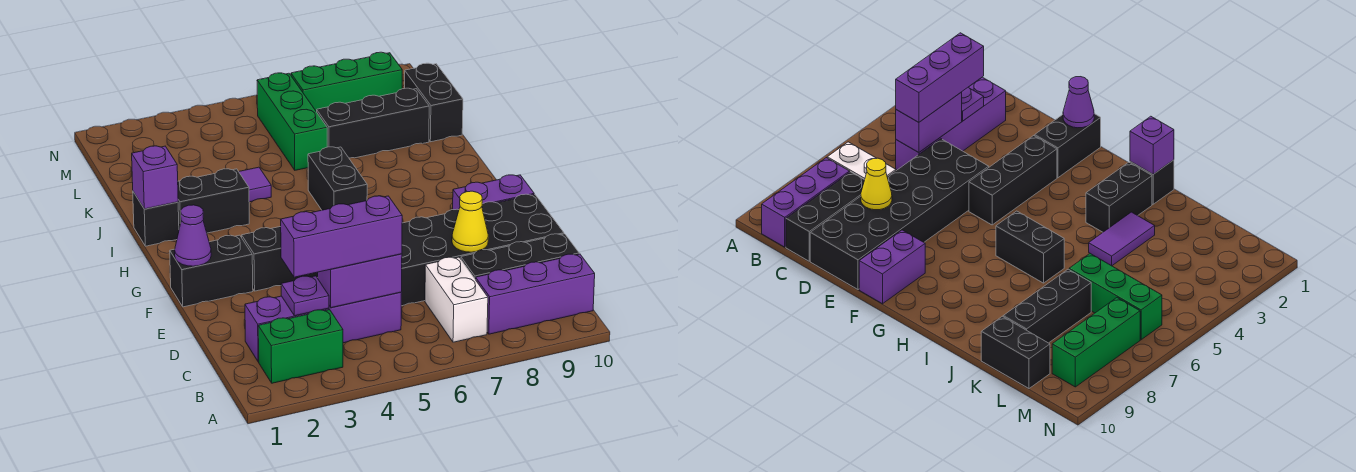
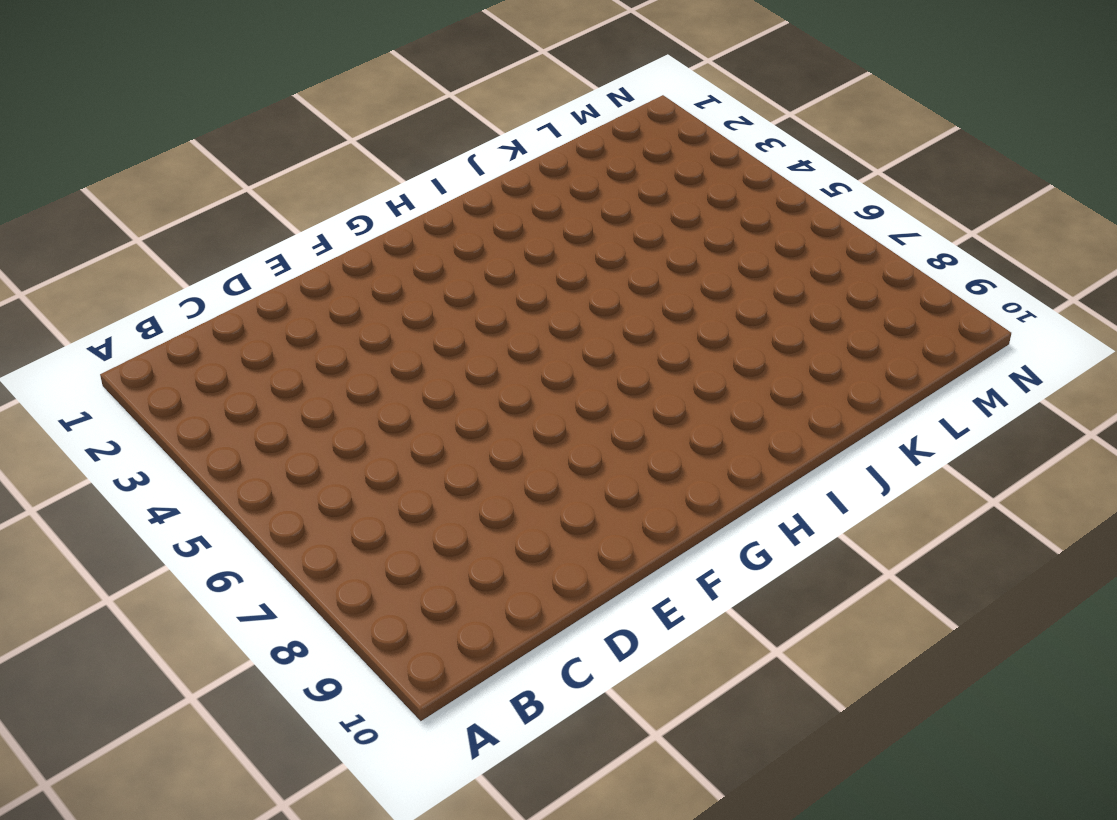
none -> green 1x2 brick [258,310,343,383]
none -> white 1x2 brick [425,257,488,342]
none -> purple 1x3 brick [476,254,595,334]

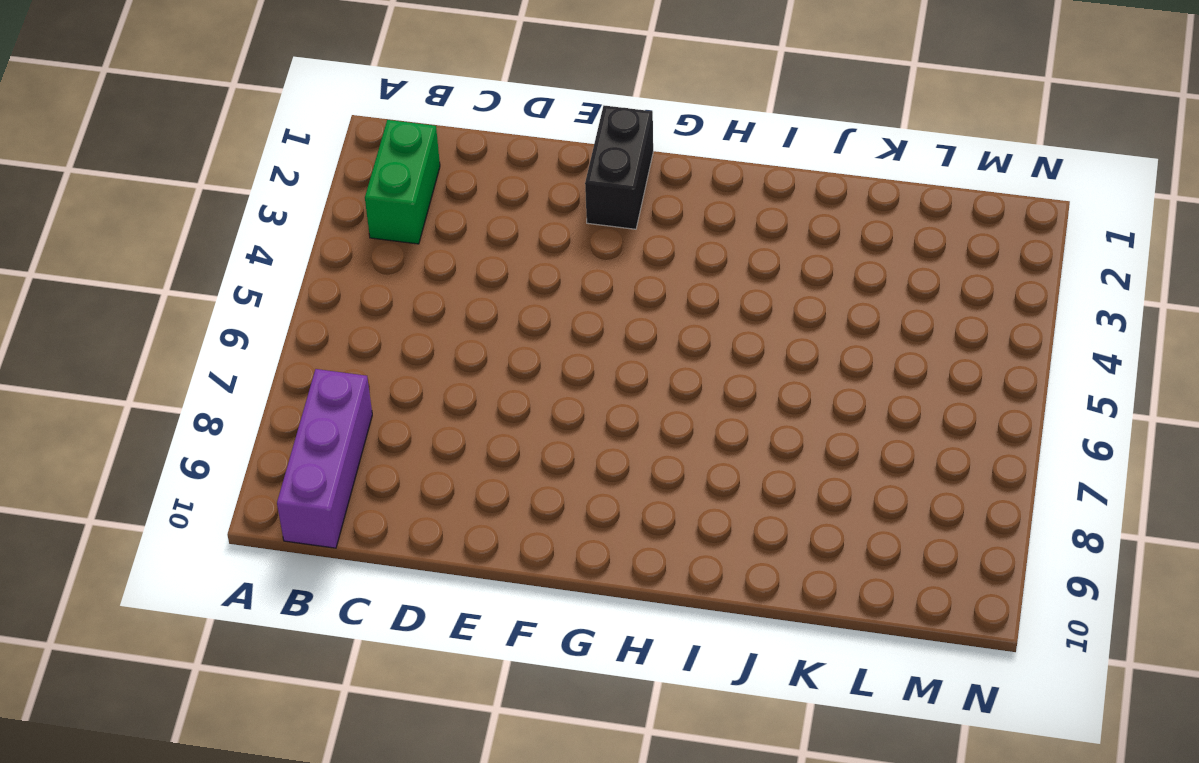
none -> white 1x2 brick [425,257,488,342]
none -> purple 1x4 brick [245,292,401,362]
none -> black 1x3 brick [461,234,579,280]

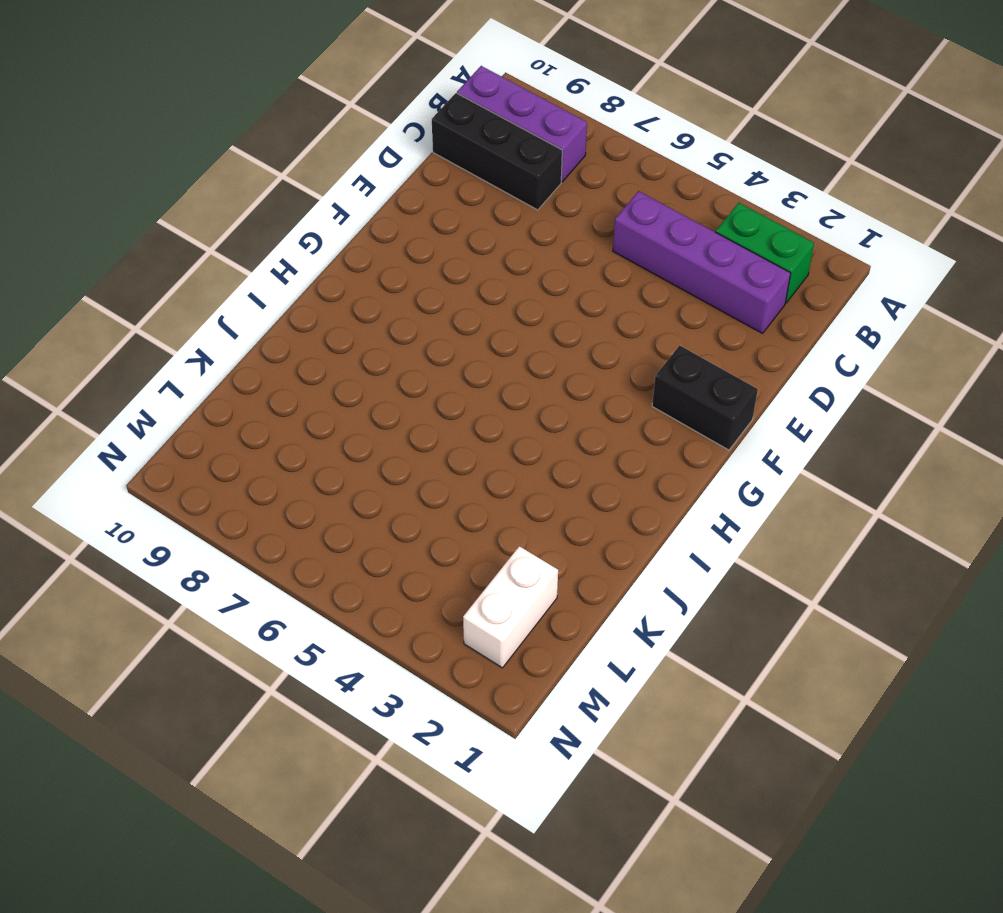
white 1x2 brick [463,546,558,668] -> white 1x2 brick moved to [425,257,488,342]
none -> black 2x6 brick [401,194,564,306]
none -> black 1x3 brick [242,227,318,291]
none -> purple 1x2 brick [453,175,534,210]

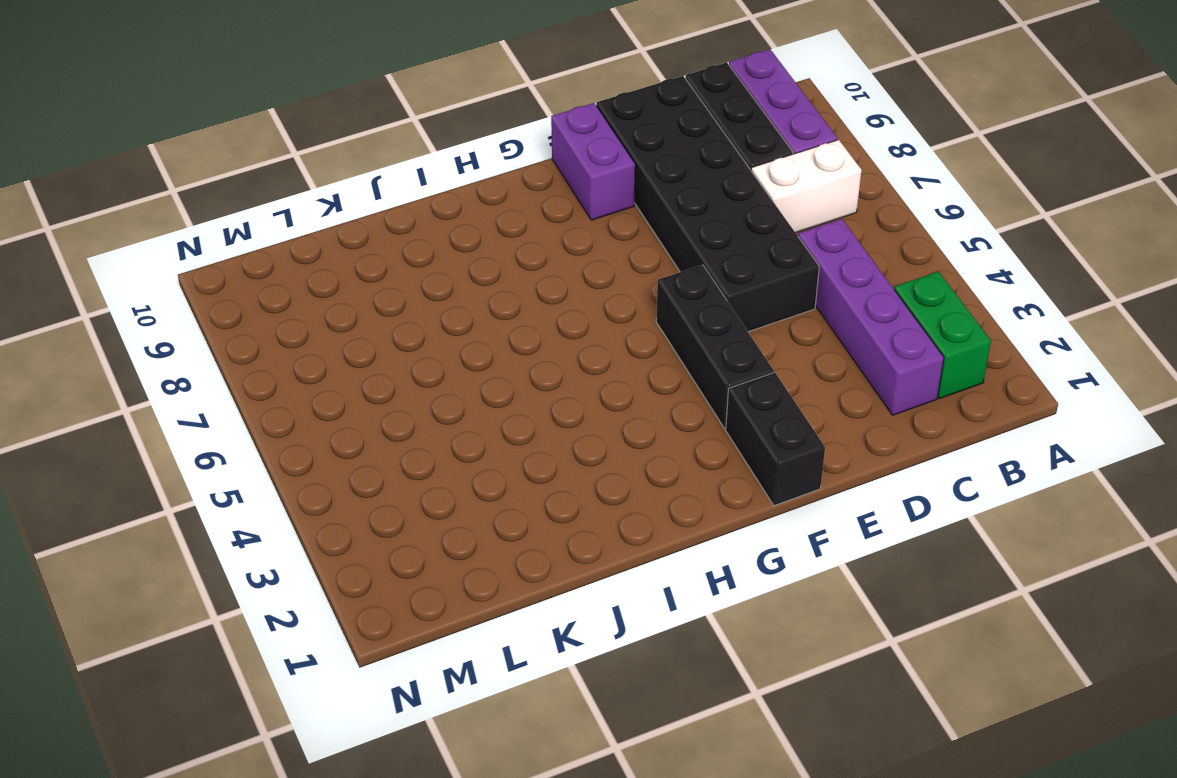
none -> black 1x2 brick [308,147,367,210]
none -> black 1x1 brick [133,192,179,246]
none -> black 1x2 brick [178,169,249,233]

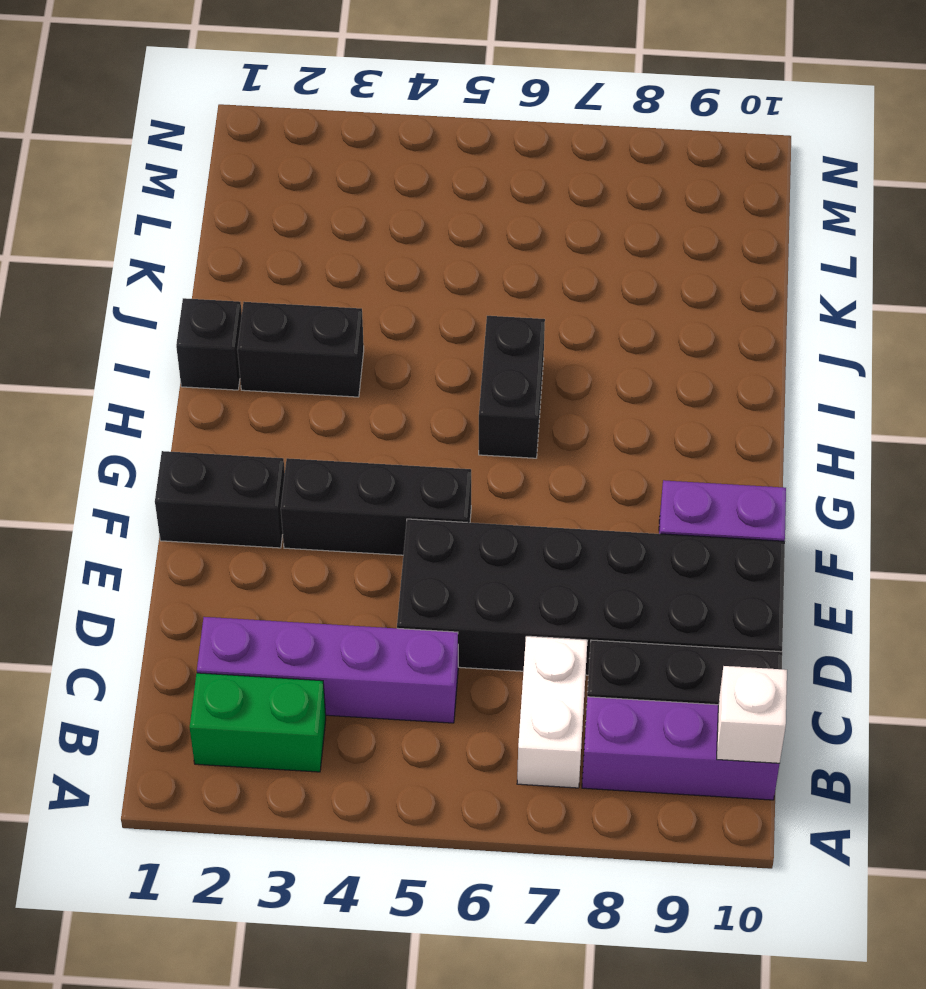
white 1x1 brick [717,666,787,763] -> none
none -> purple 1x2 tile [239,167,271,202]
none -> green 1x3 brick [257,73,327,170]
none -> black 1x3 brick [317,88,429,158]

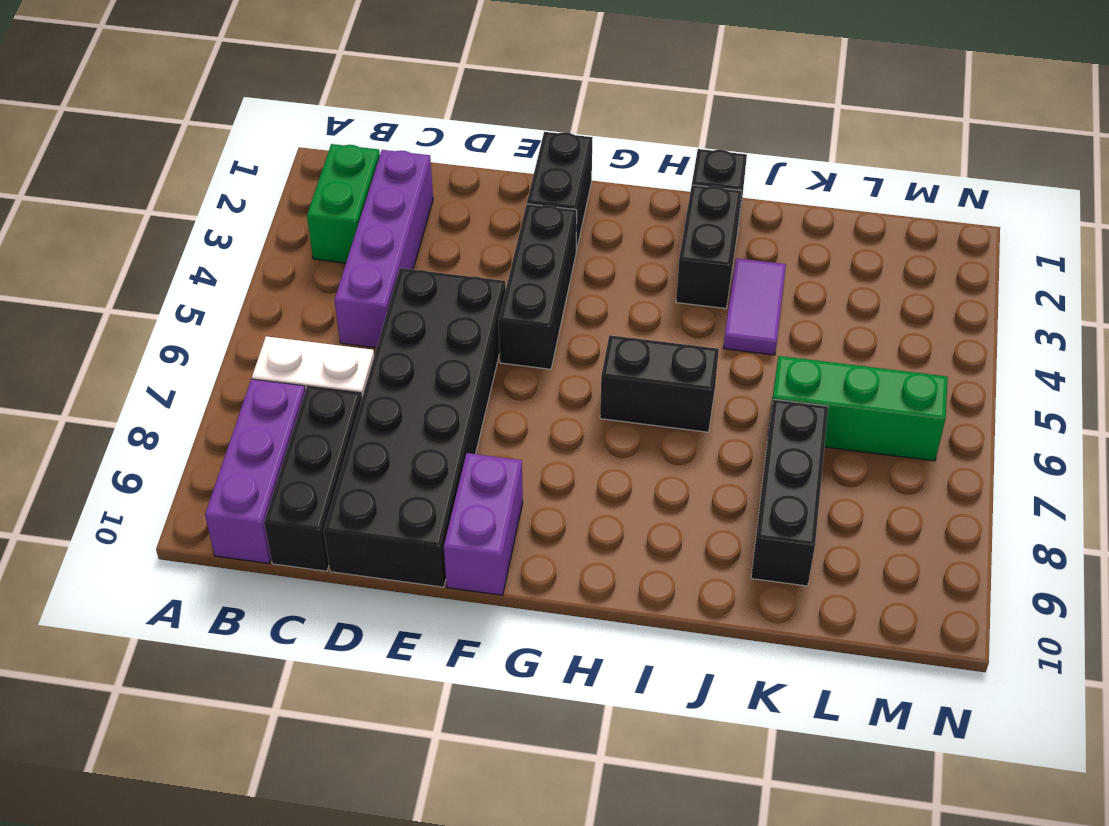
none -> black 1x2 brick [404,63,463,142]
none -> green 1x3 brick [291,52,403,112]
none -> purple 1x1 plate [281,276,329,316]

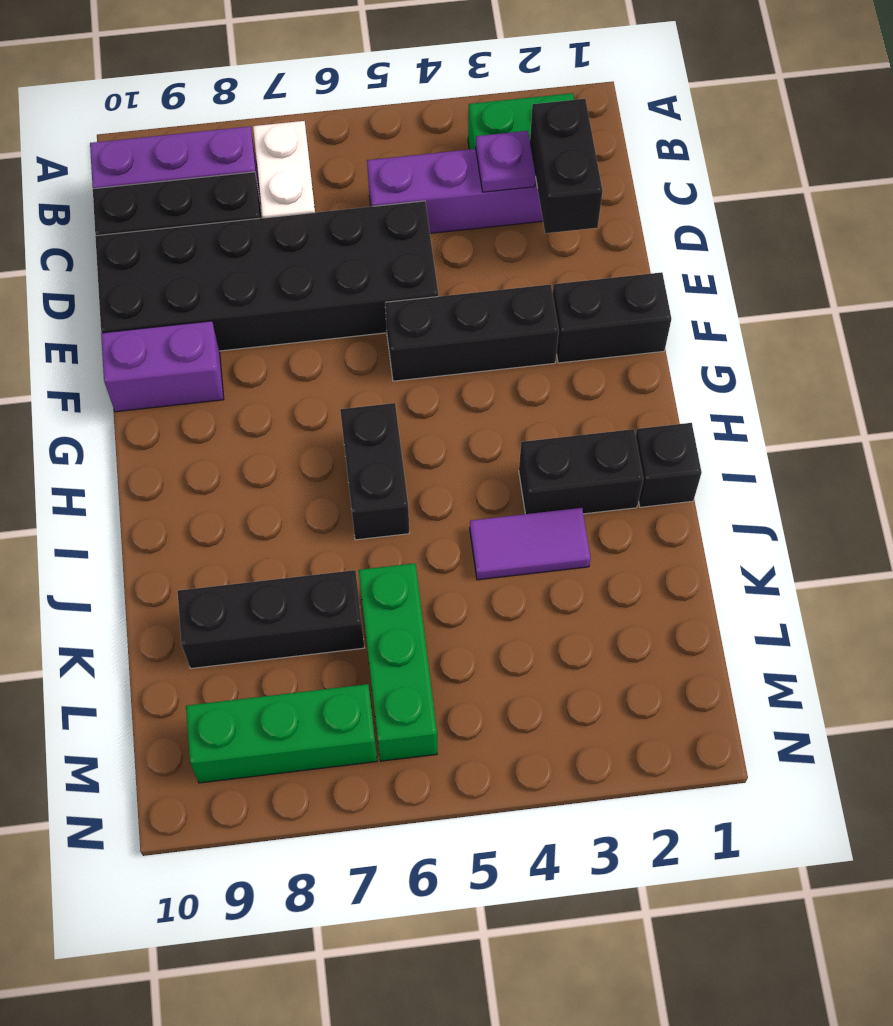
black 1x2 brick [530,99,603,233] -> black 1x2 brick moved to [404,63,463,142]
none -> purple 1x2 brick [317,254,402,308]
none -> yellow 1x1 cone [452,191,488,252]
none -> purple 1x1 cone [175,205,211,266]

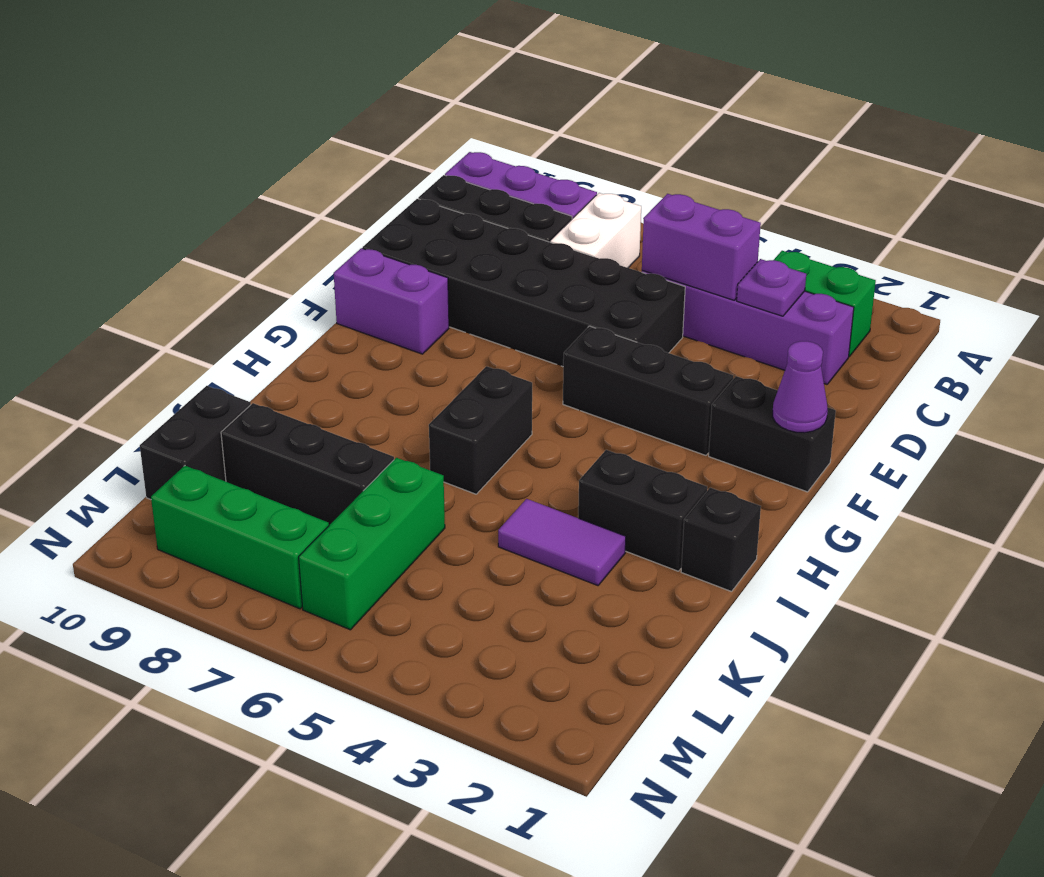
none -> yellow 1x1 cone [452,191,488,252]
none -> purple 1x1 brick [132,146,178,209]
none -> purple 1x3 brick [281,196,402,277]

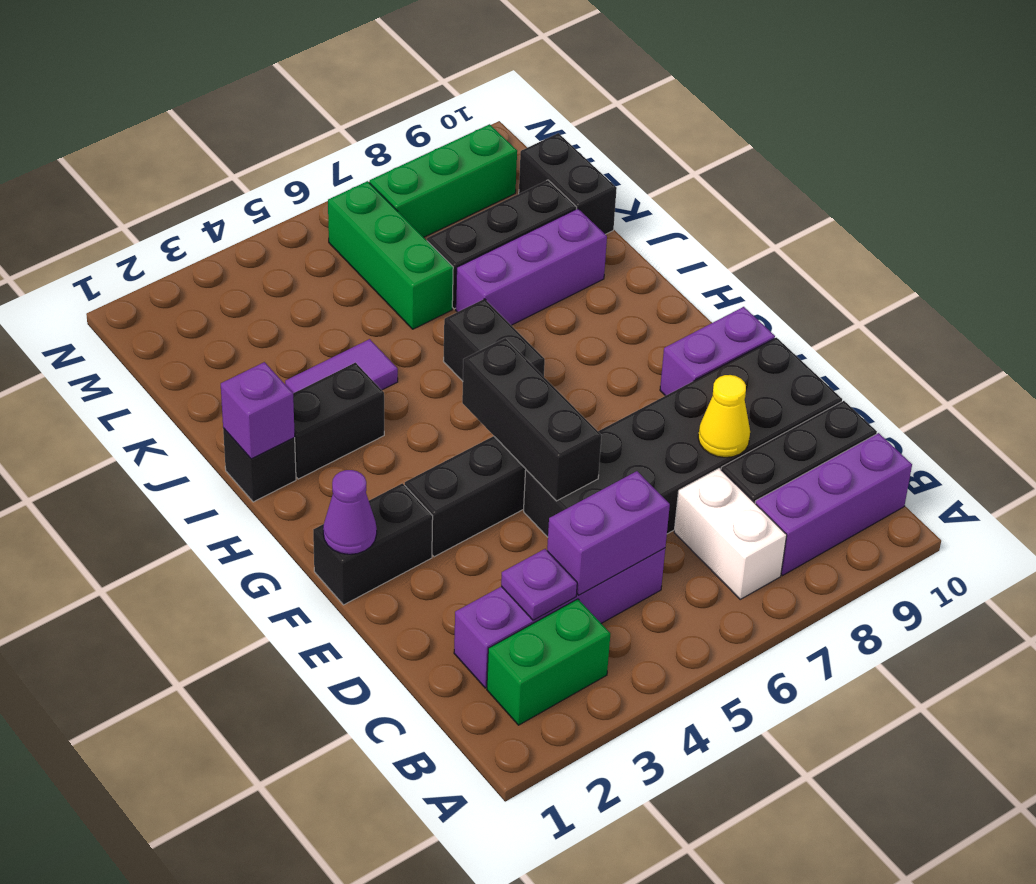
black 1x3 brick [462,338,601,501] -> none
purple 1x3 brick [456,209,607,325] -> purple 1x3 brick moved to [281,196,402,277]

